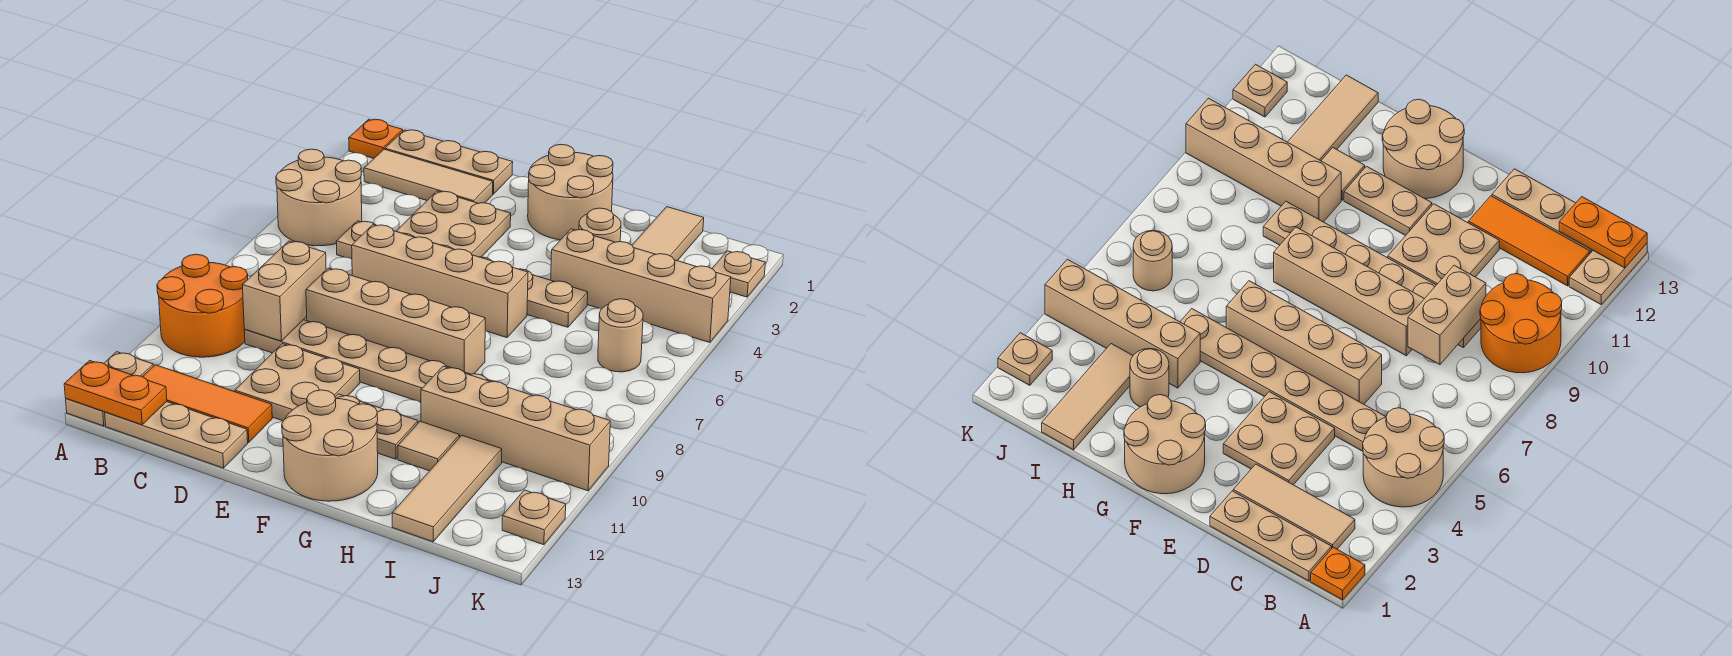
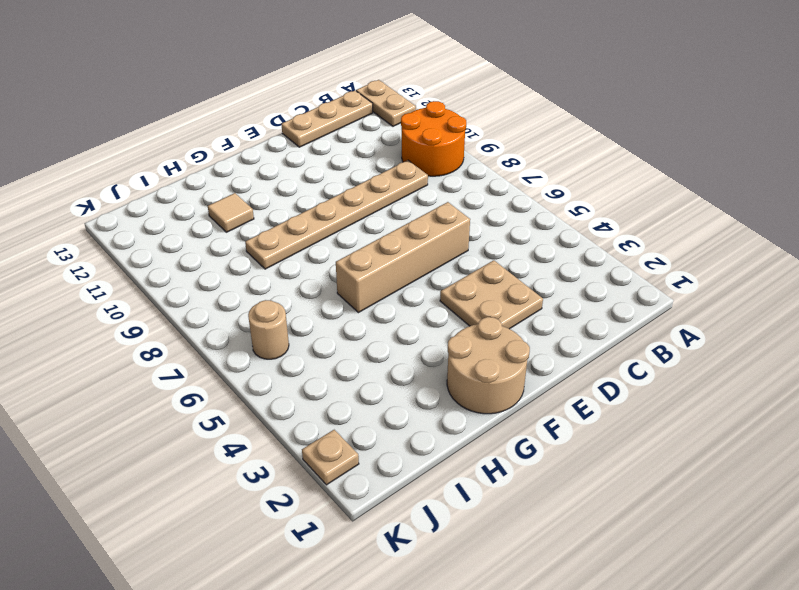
none -> orange 1x1 plate [349,119,403,158]
none -> tan 2x2 round brick [276,149,362,246]
none -> tan 1x3 plate [385,130,513,194]

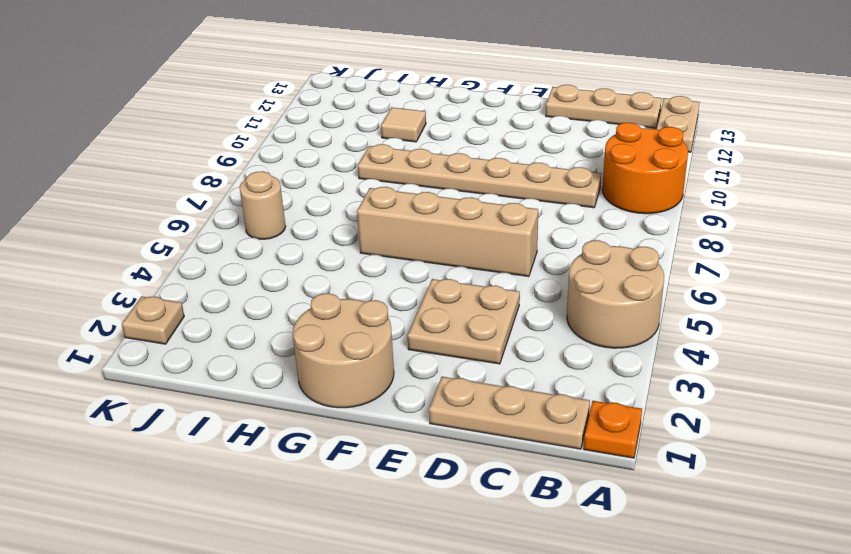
none -> tan 1x3 tile [364,149,493,203]
none -> orange 1x3 tile [143,365,272,443]
none -> tan 1x6 plate [336,221,588,327]

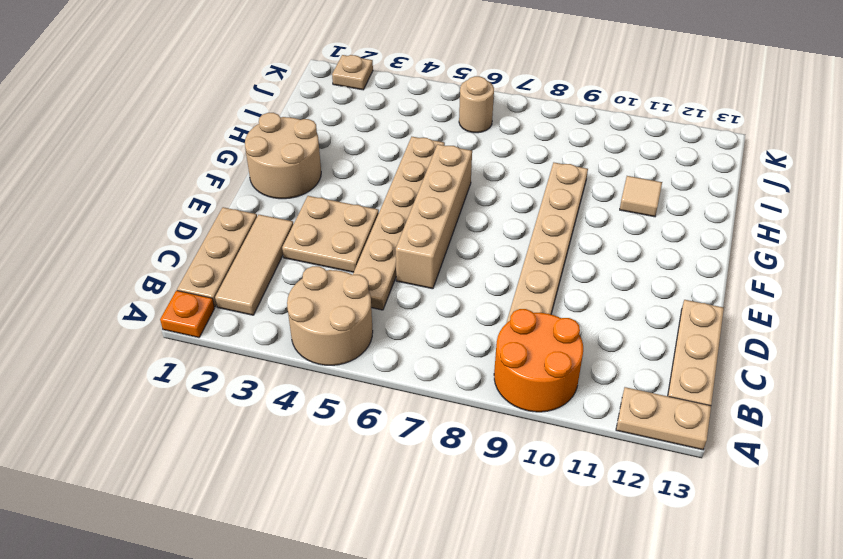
none -> orange 1x3 tile [143,365,272,443]
none -> tan 1x4 brick [306,268,485,374]
none -> tan 2x2 plate [235,344,360,421]

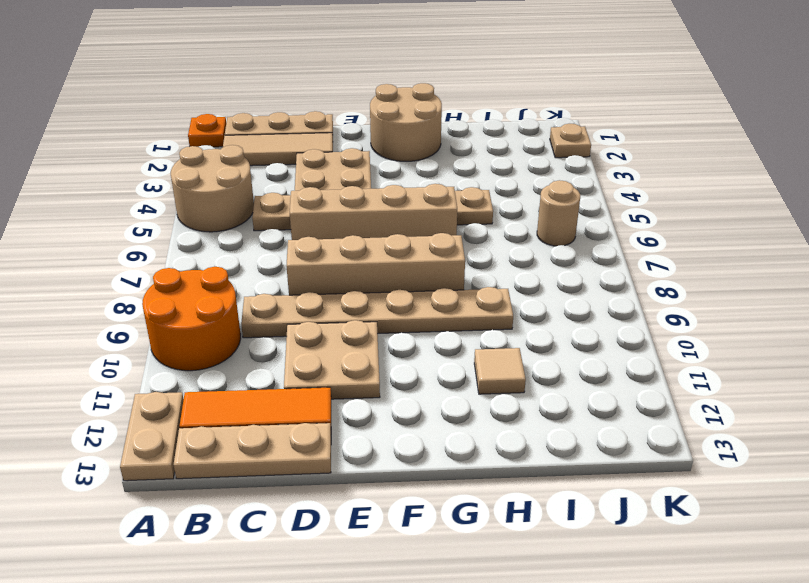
none -> tan 1x2 plate [335,394,418,459]
none -> tan 2x2 round brick [282,390,378,501]
none -> tan 1x1 round brick [579,208,621,242]

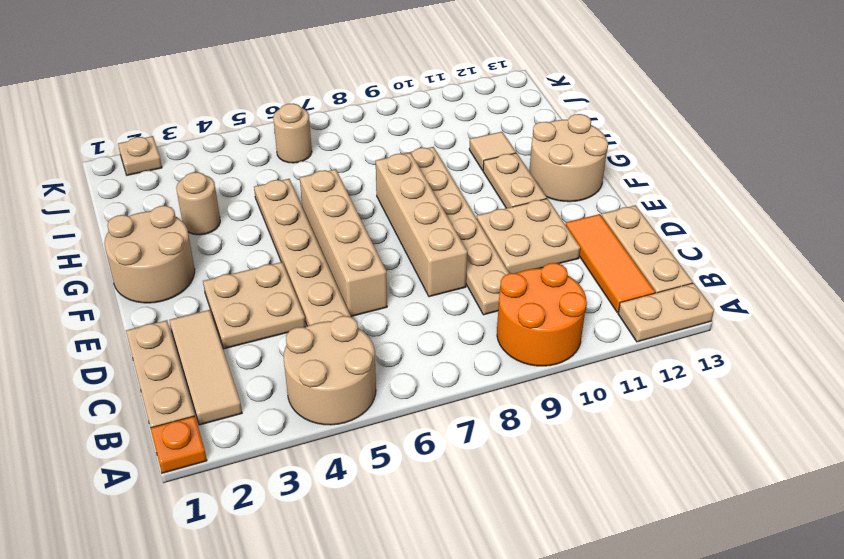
none -> tan 1x4 brick [551,229,731,342]
none -> tan 1x4 brick [421,366,610,491]
none -> tan 1x3 tile [632,207,704,261]

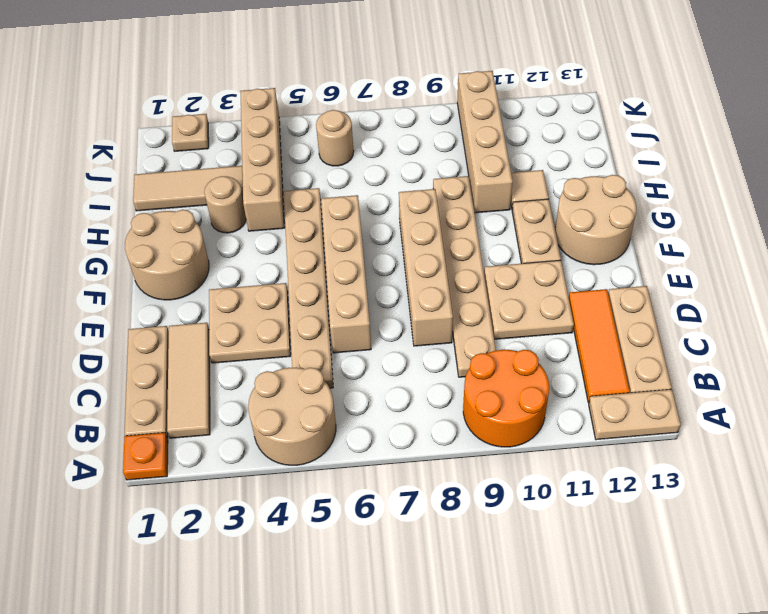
none -> tan 1x3 tile [392,435,502,542]
none -> tan 1x1 plate [502,490,566,545]
none -> orange 1x2 plate [64,361,167,425]

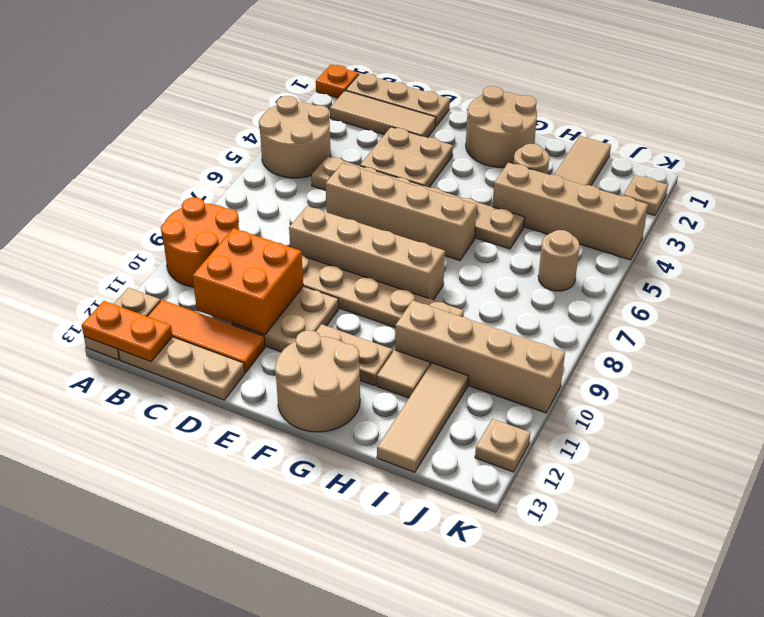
orange 2x2 brick [193,228,303,335] -> none
none -> tan 1x2 brick [242,241,326,341]

